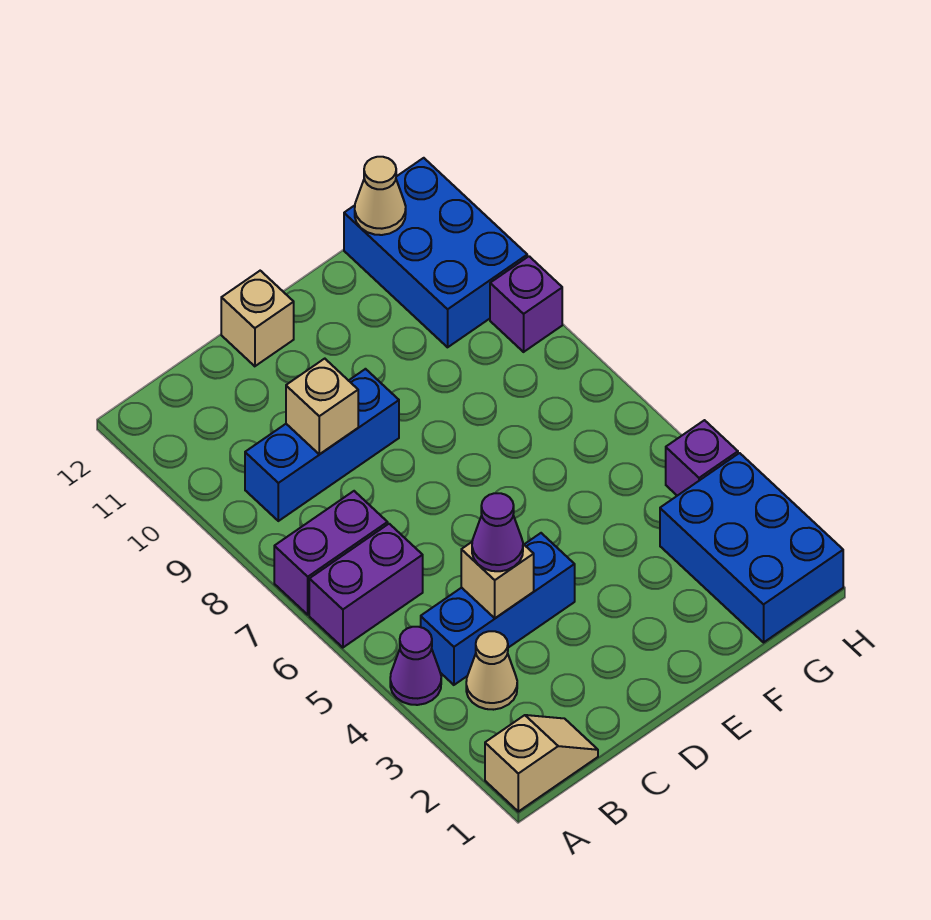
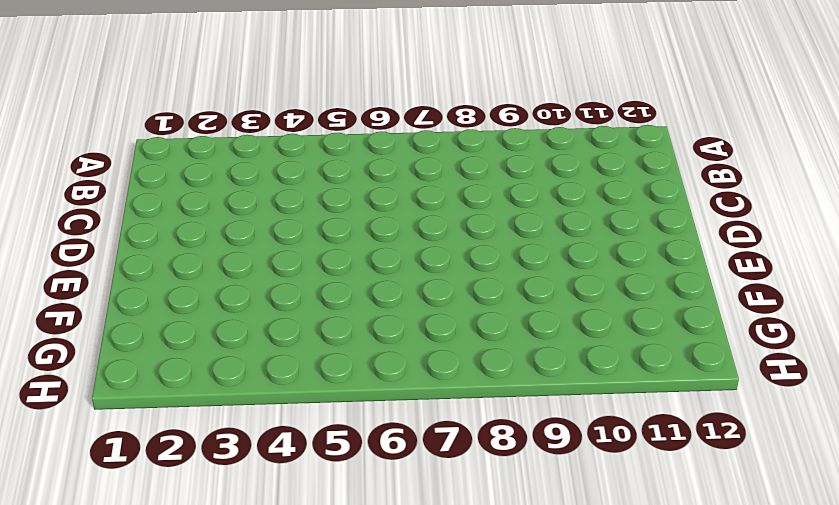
none -> tan 1x2 slope [485,715,598,812]
none -> purple 1x1 cone [390,627,441,705]
none -> purple 1x2 brick [309,524,423,648]

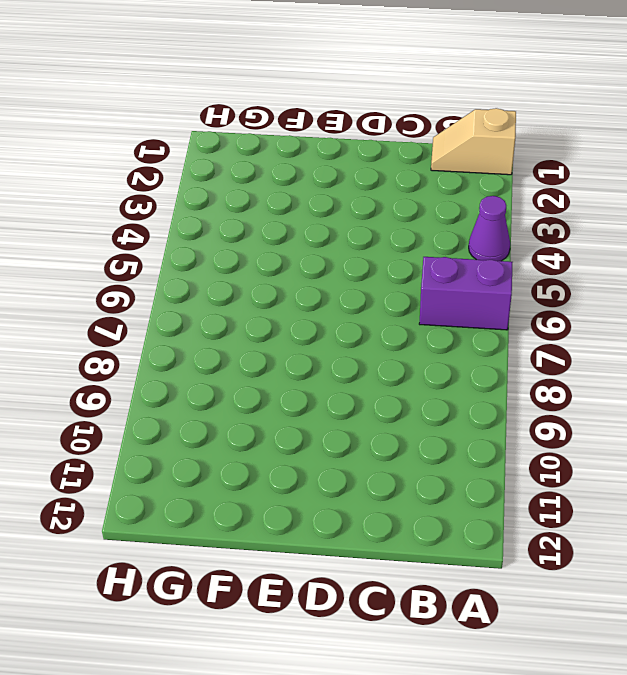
none -> purple 1x2 brick [274,491,388,615]
none -> tan 1x1 cone [466,631,517,710]
none -> blue 1x3 brick [421,533,575,685]

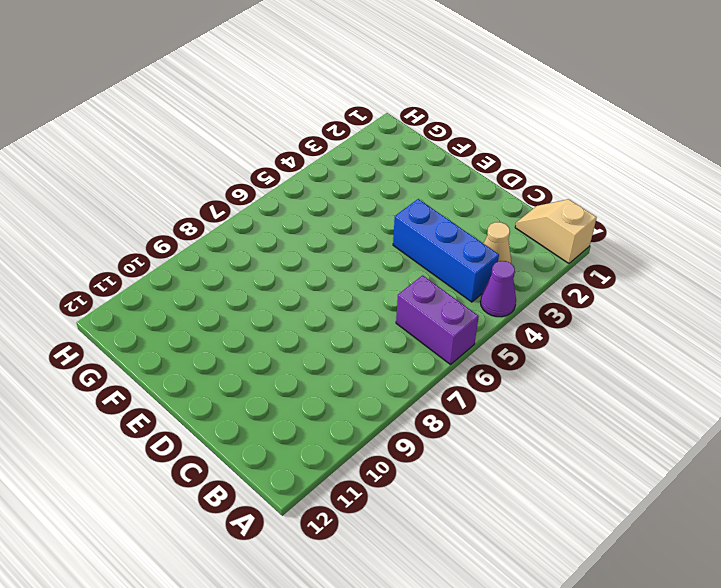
none -> purple 1x2 brick [274,491,388,615]
none -> blue 1x3 brick [245,369,399,521]
none -> tan 1x1 brick [221,271,294,366]

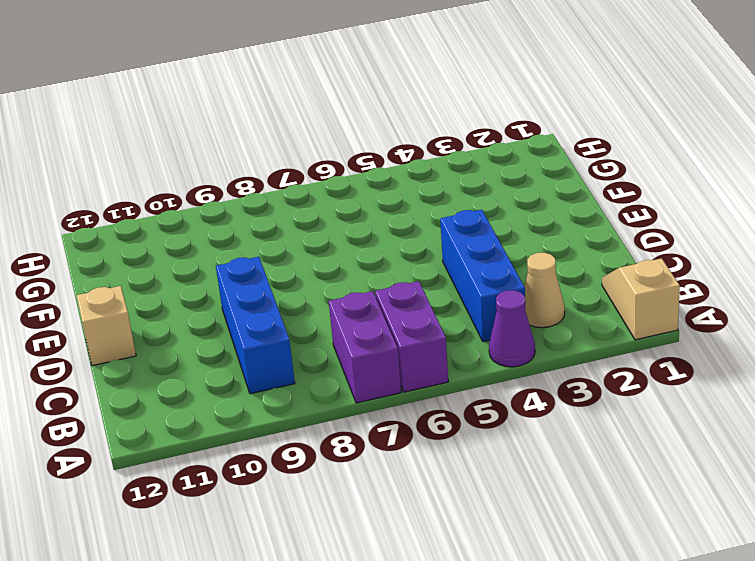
none -> blue 2x3 brick [660,453,843,642]
none -> blue 2x3 brick [344,158,527,347]
none -> purple 1x1 brick [666,420,738,496]

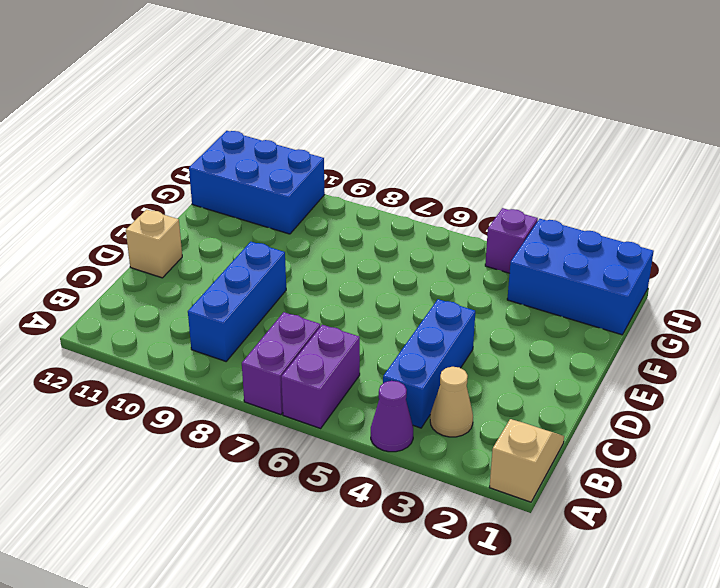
none -> purple 1x1 brick [490,256,562,352]
none -> tan 1x1 brick [461,542,534,618]
none -> tan 1x1 brick [286,359,358,454]

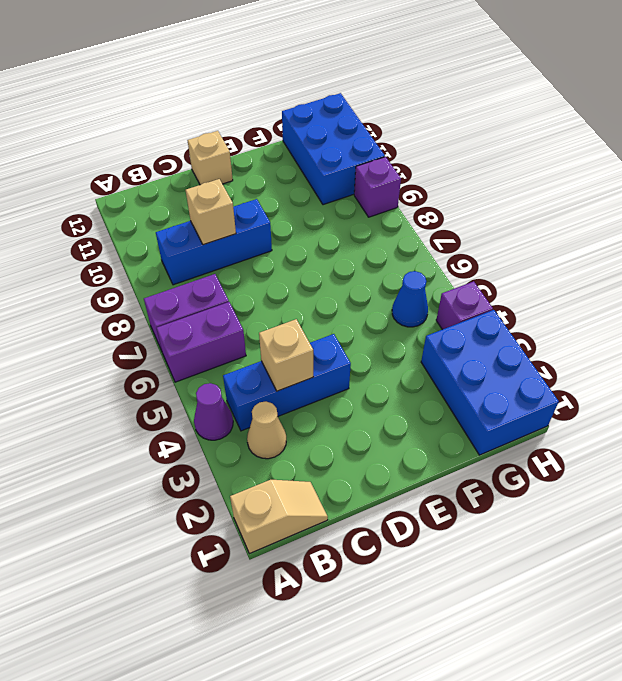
blue 1x1 cone [392,271,428,327] -> none
none -> tan 1x1 cone [355,157,406,235]
none -> purple 1x1 cone [472,493,523,571]

